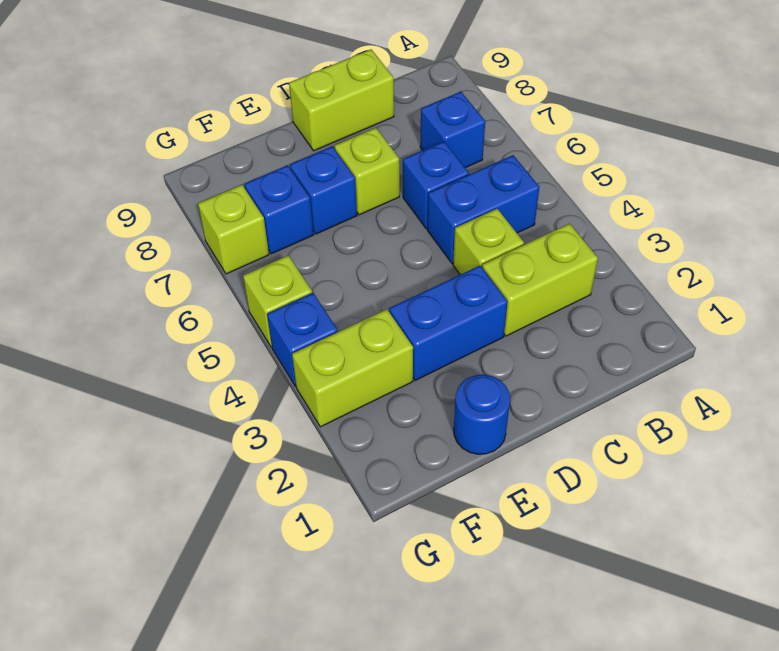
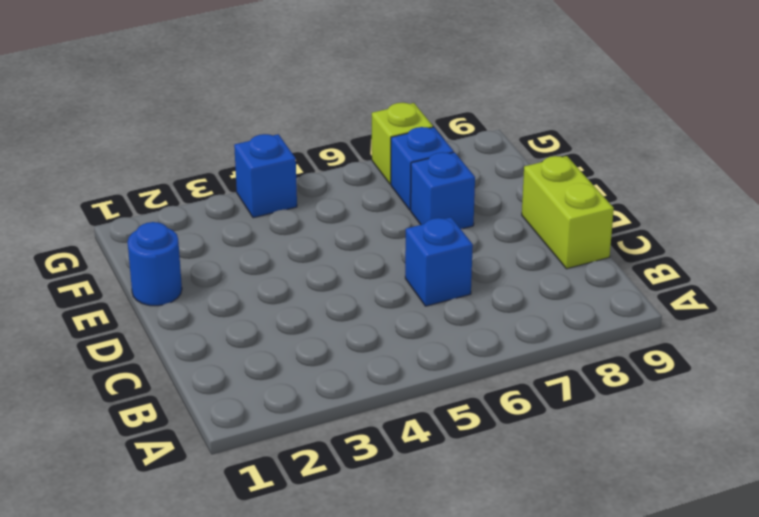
none -> lime 1x2 brick [482,224,598,336]
none -> blue 1x2 brick [428,155,539,263]
none -> blue 1x1 brick [420,92,485,168]

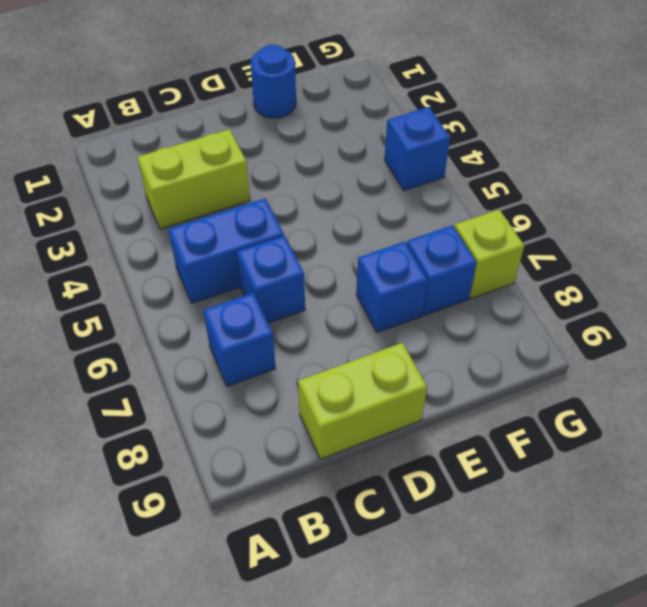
none -> lime 1x1 brick [453,209,524,275]
none -> blue 1x2 brick [389,266,508,380]
none -> lime 1x1 brick [334,128,400,215]

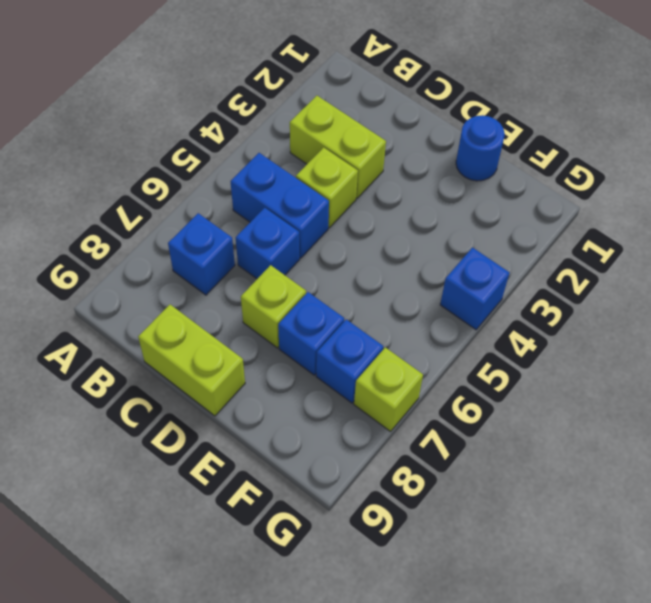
none -> blue 1x2 brick [389,266,508,380]
none -> lime 1x2 brick [292,309,413,427]
none -> lime 1x1 brick [243,255,312,347]

